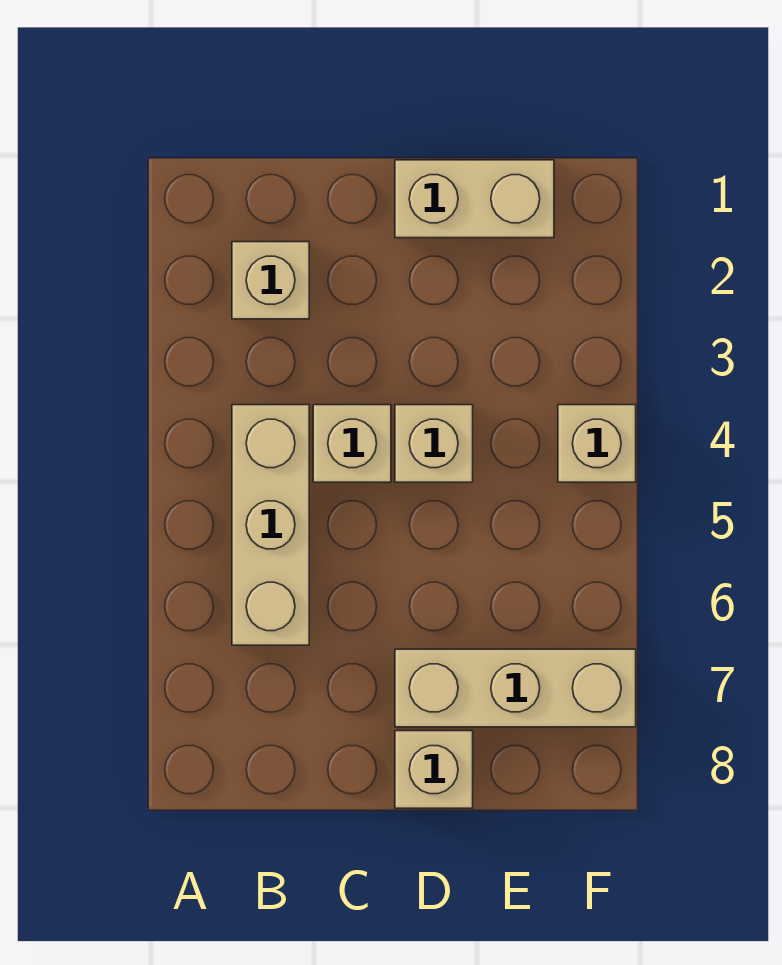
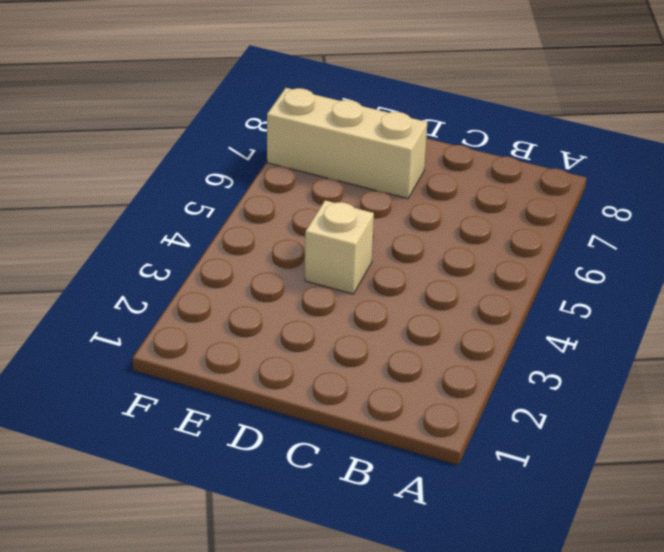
none -> tan 1x1 brick [232,242,309,319]
none -> tan 1x3 brick [232,405,309,645]

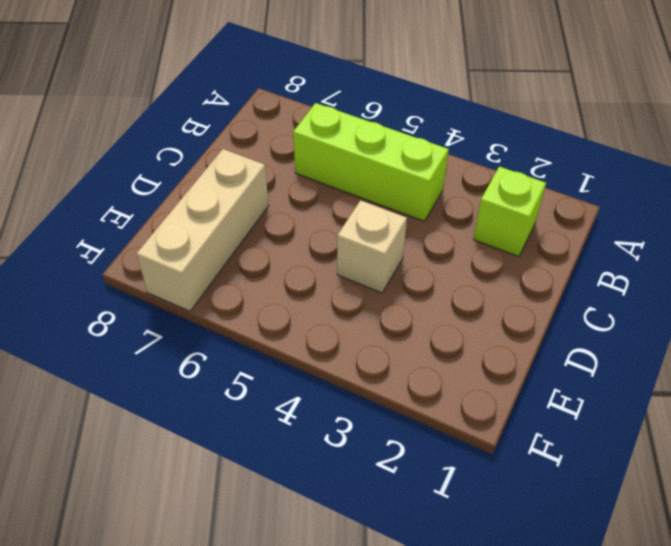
lime 1x1 brick [473,167,546,257] -> tan 1x1 brick [232,242,309,319]
lime 1x3 brick [293,103,449,221] -> tan 1x3 brick [232,405,309,645]
none -> tan 1x1 brick [313,405,391,482]
none -> tan 1x2 brick [395,160,554,238]

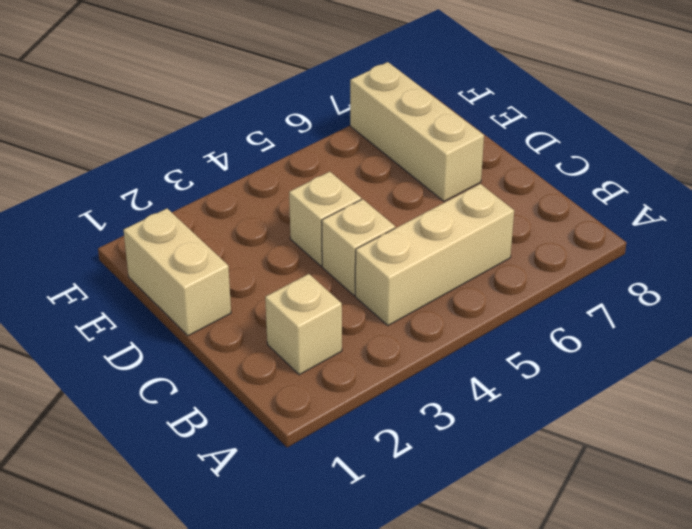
none -> tan 1x1 brick [395,731,473,808]
none -> tan 1x1 brick [558,405,636,482]

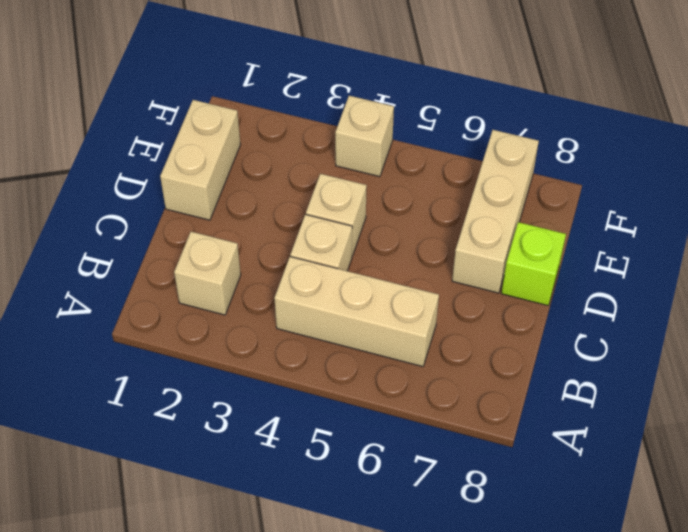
lime 1x1 brick [501,222,566,305] -> tan 1x1 brick [395,731,473,808]

